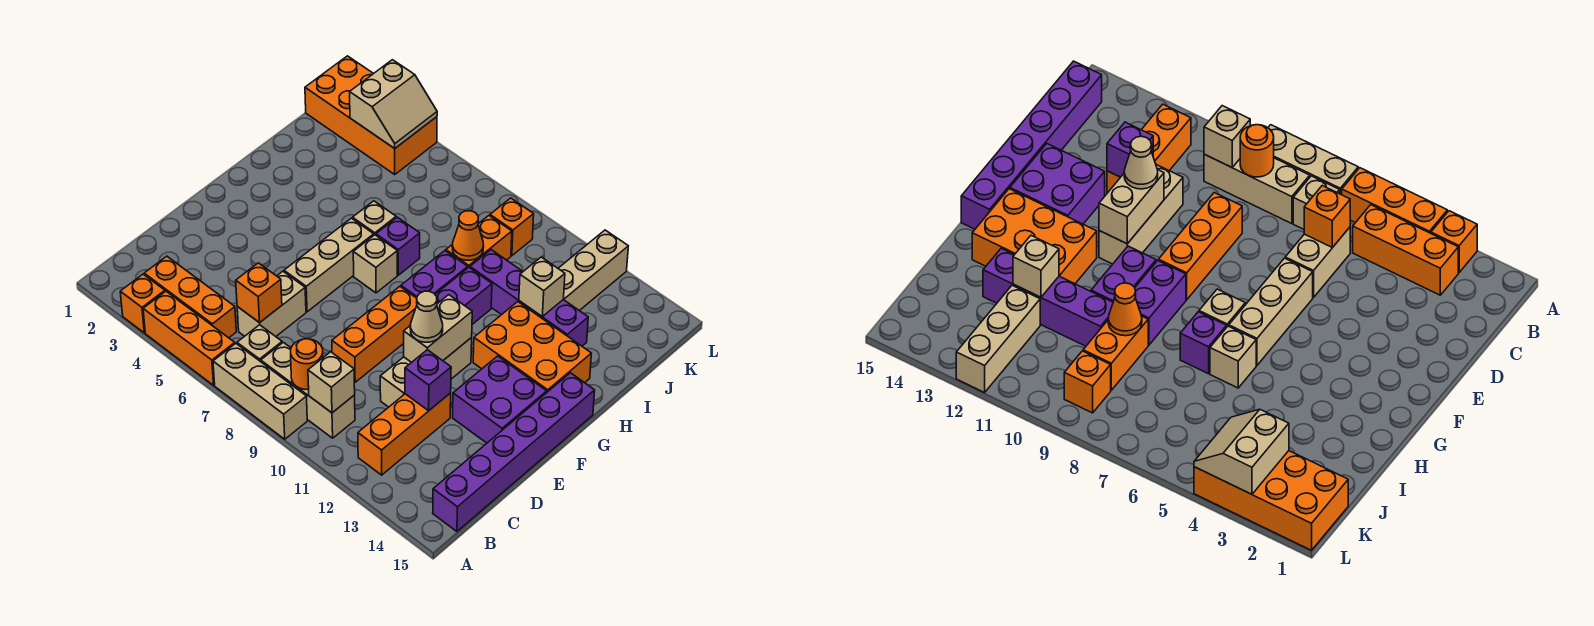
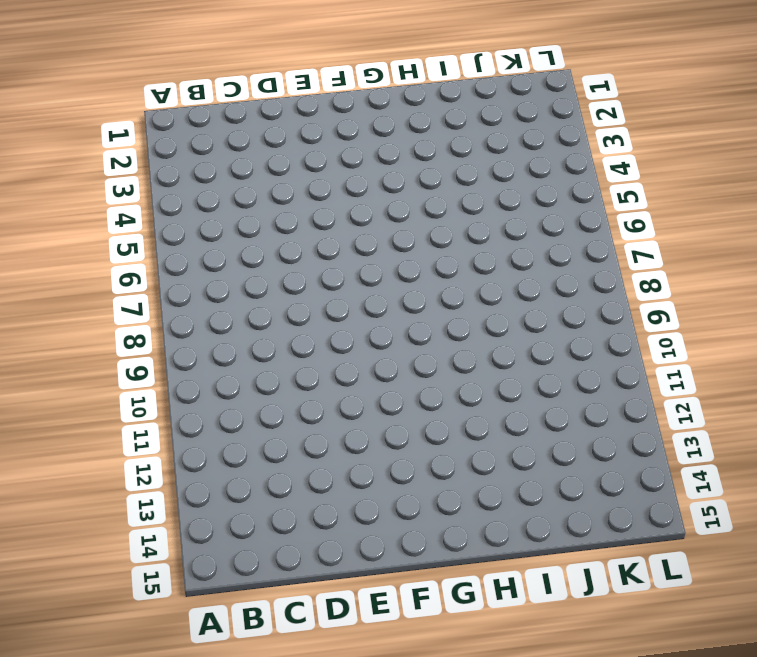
none -> orange 1x1 brick [120,274,165,333]
none -> orange 1x3 brick [143,291,235,385]
none -> tan 1x3 brick [213,343,307,439]
none -> orange 1x3 brick [144,256,236,338]

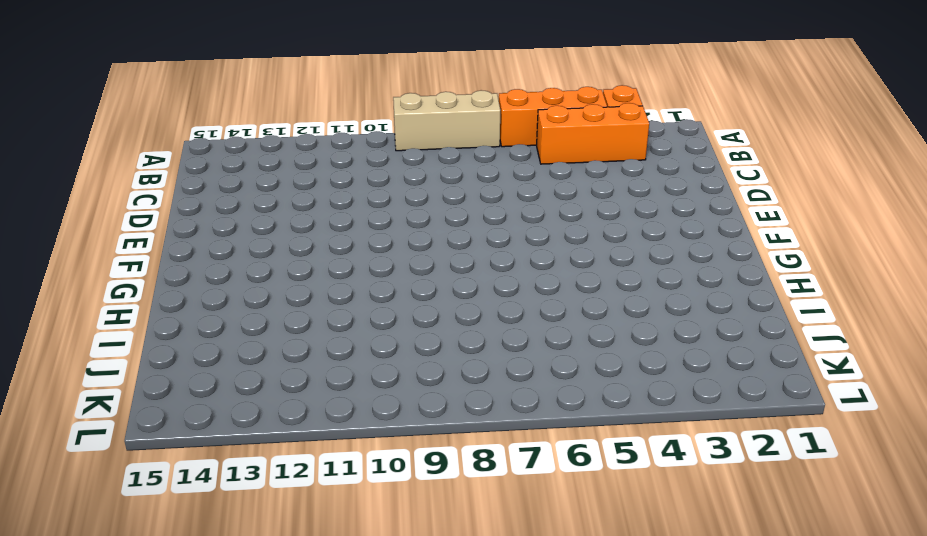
none -> tan 1x1 brick [237,325,282,362]
none -> tan 1x3 brick [261,342,355,438]
none -> orange 1x3 brick [358,393,451,475]
none -> purple 1x6 brick [433,373,595,531]

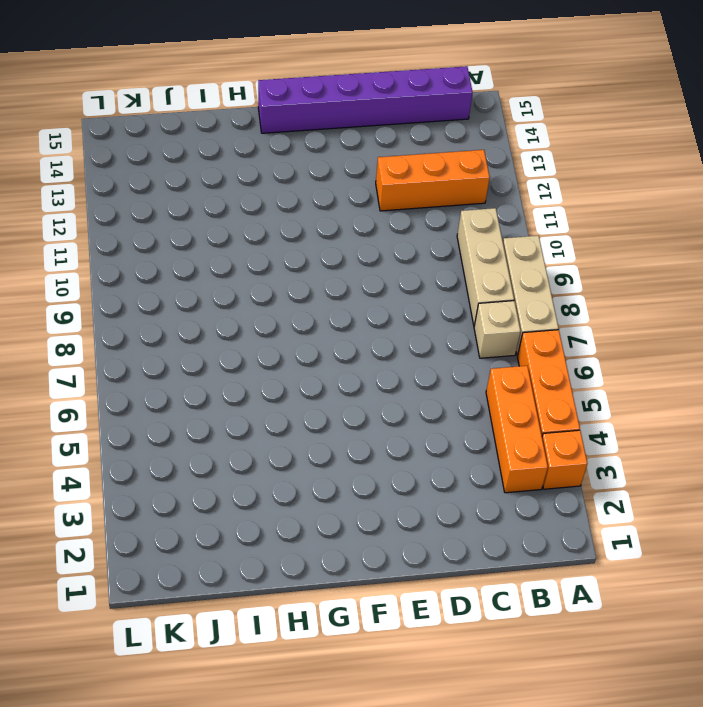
none -> tan 1x2 brick [237,271,306,336]
none -> orange 1x3 brick [332,286,417,382]
none -> tan 1x3 brick [380,338,472,407]
none -> tan 1x3 brick [284,218,374,312]

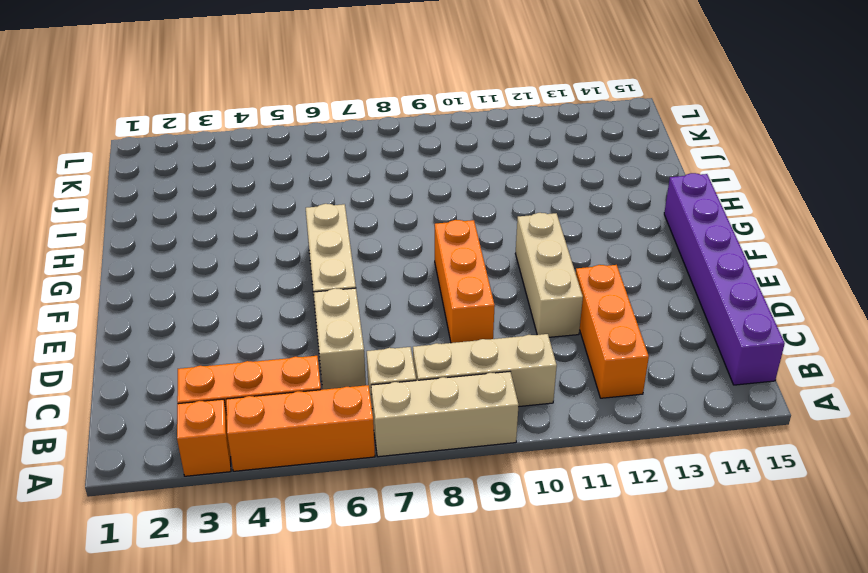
none -> purple 2x2 brick [453,356,547,443]
none -> tan 1x1 brick [353,235,397,293]
none -> purple 1x2 brick [401,251,468,298]
none -> purple 1x2 brick [435,268,492,324]

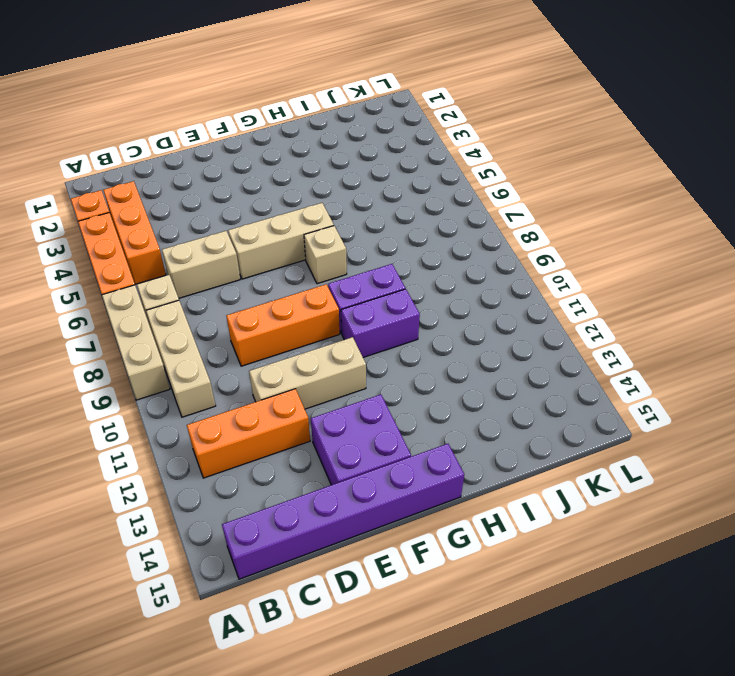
none -> orange 2x3 brick [473,302,591,392]
none -> tan 1x1 brick [353,201,396,235]
none -> purple 1x1 brick [376,217,420,275]
none -> orange 1x2 brick [446,216,512,268]

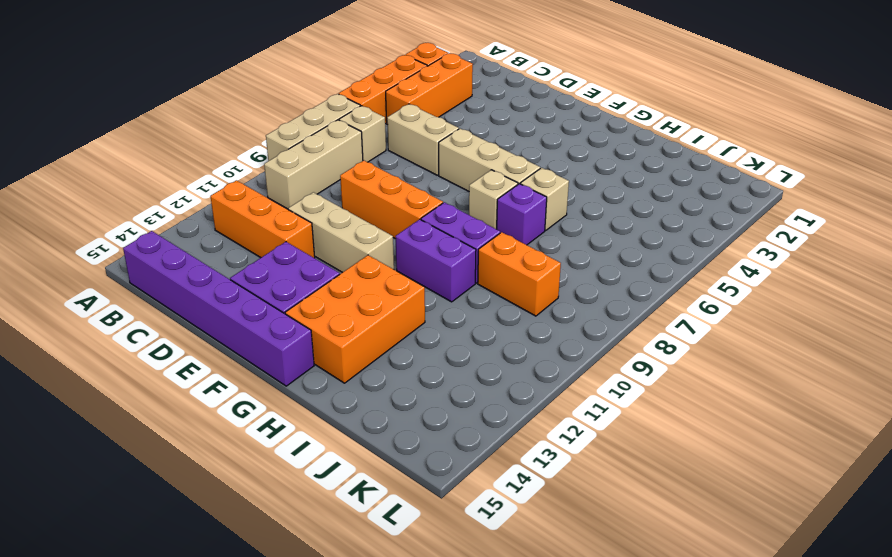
none -> purple 1x4 brick [470,250,588,346]
none -> tan 1x3 brick [558,230,628,311]
none -> orange 2x4 brick [305,56,437,174]
none -> orange 1x1 brick [490,198,534,256]

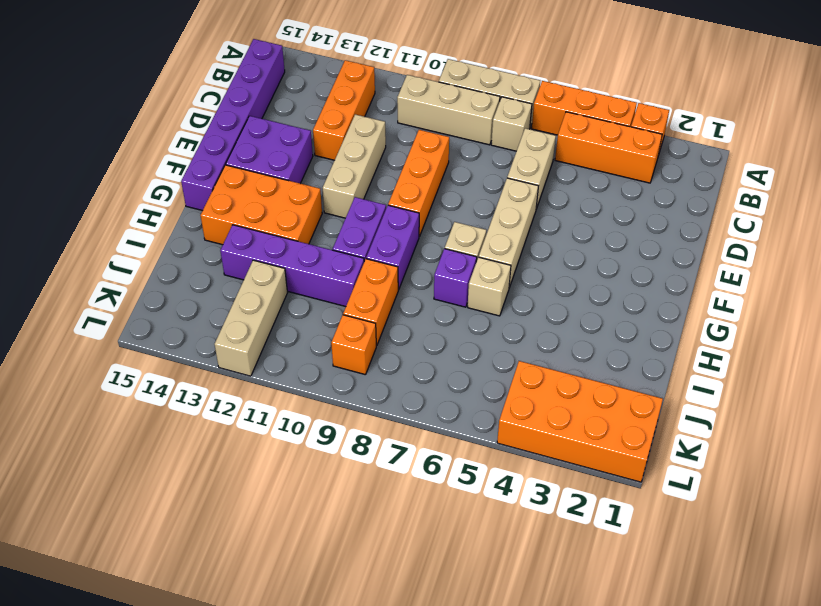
none -> orange 1x1 round brick [291,339,323,390]
none -> tan 1x1 brick [308,352,355,413]
none -> orange 1x1 brick [236,263,282,323]
none -> purple 1x1 brick [405,350,451,411]

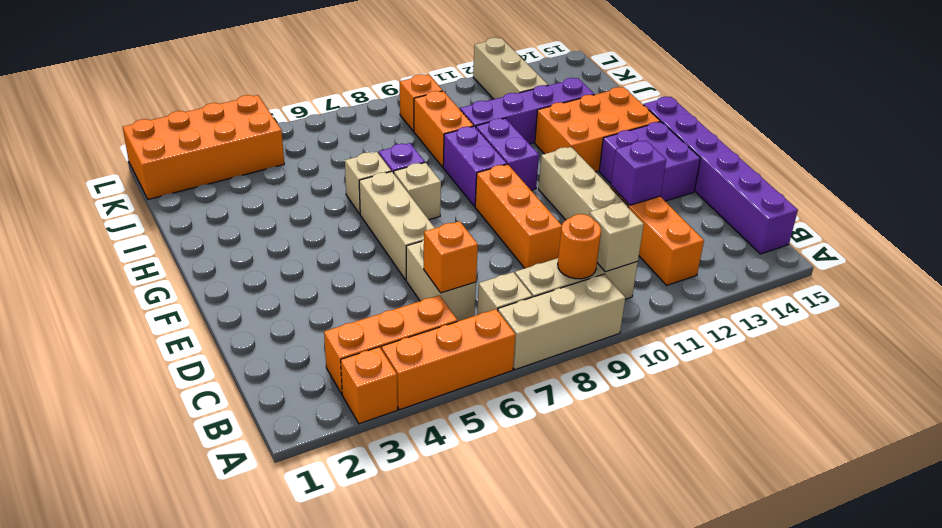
none -> tan 1x2 brick [404,295,472,362]
none -> orange 1x1 cone [452,211,484,260]
none -> tan 1x1 brick [519,257,565,316]
none -> tan 2x2 slope [350,60,437,148]

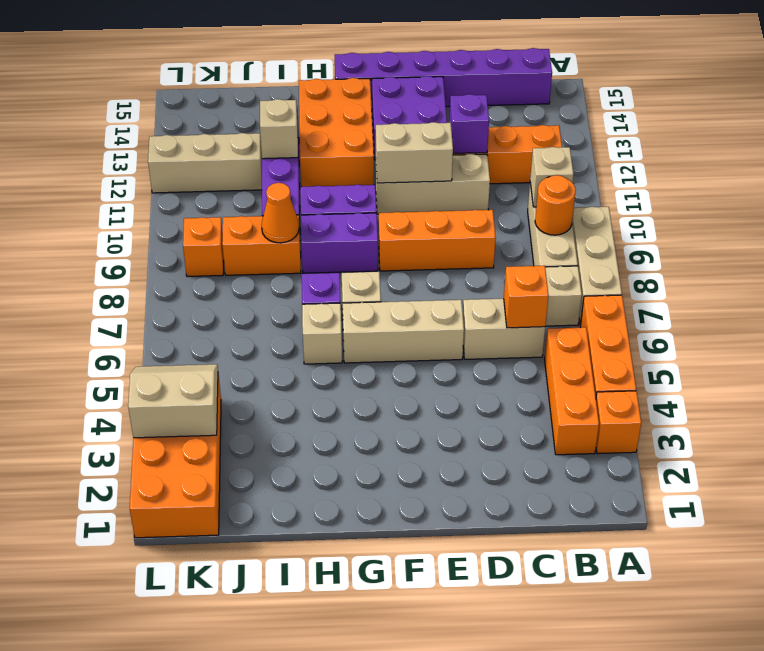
none -> tan 1x1 cone [410,291,443,342]

